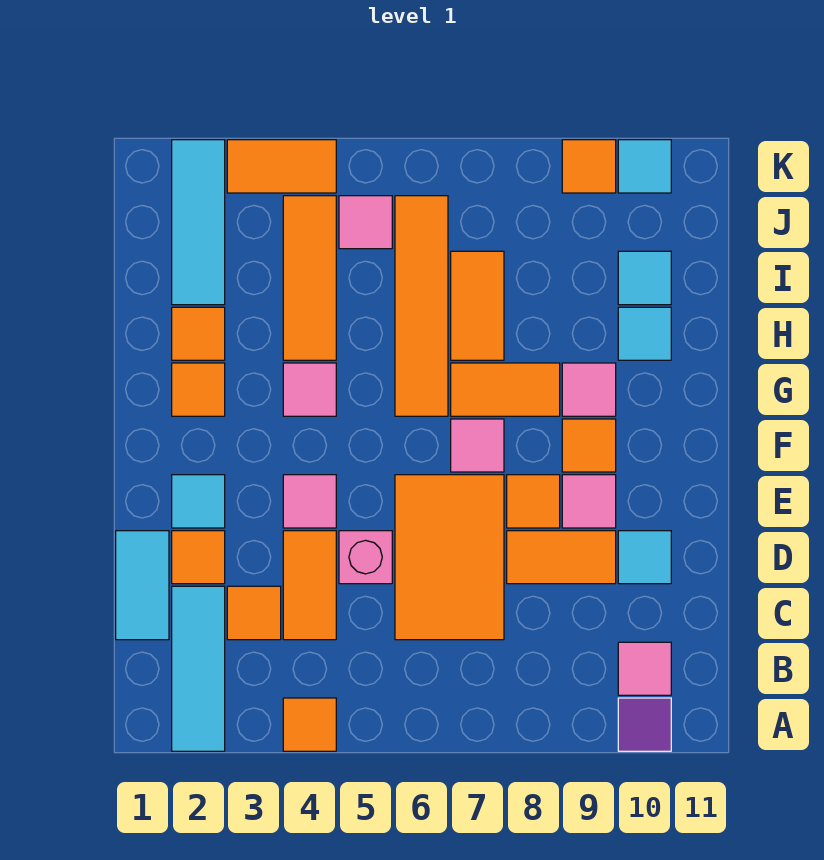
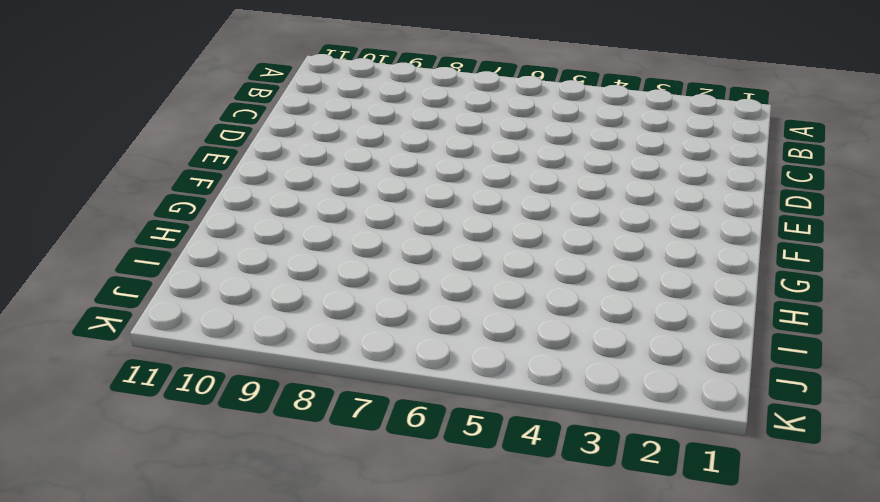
none -> cyan 1x3 tile [172,586,225,751]
none -> orange 1x1 tile [283,698,336,751]
none -> purple 1x1 tile [618,698,671,751]
none -> pink 1x1 tile [618,642,671,695]

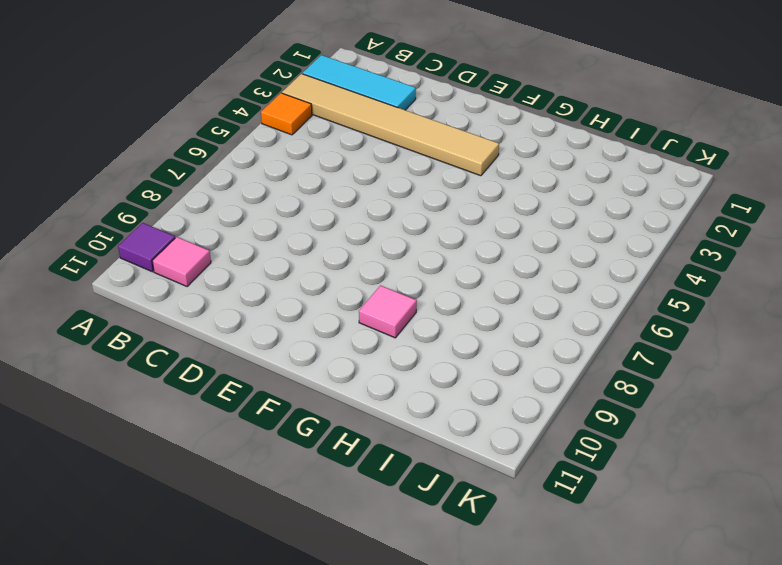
tan 1x6 tile [282,74,499,176] -> orange 1x1 tile [227,586,281,640]
none -> cyan 1x2 tile [116,531,169,640]
none -> orange 1x2 tile [283,531,336,640]
none -> orange 2x3 tile [395,475,504,640]
none -> orange 1x1 tile [172,531,225,584]

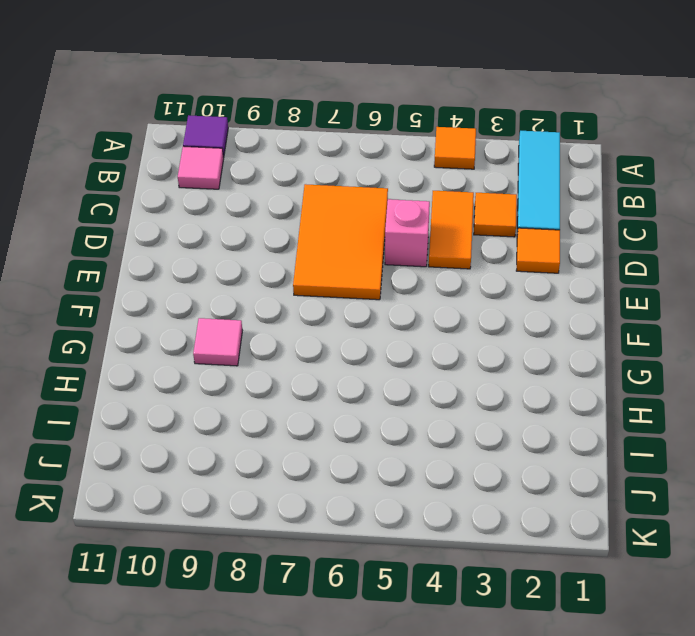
none -> cyan 1x2 tile [116,531,169,640]
none -> orange 1x2 tile [507,531,616,584]
none -> cyan 1x1 tile [618,531,671,584]
none -> cyan 1x1 tile [172,475,225,528]

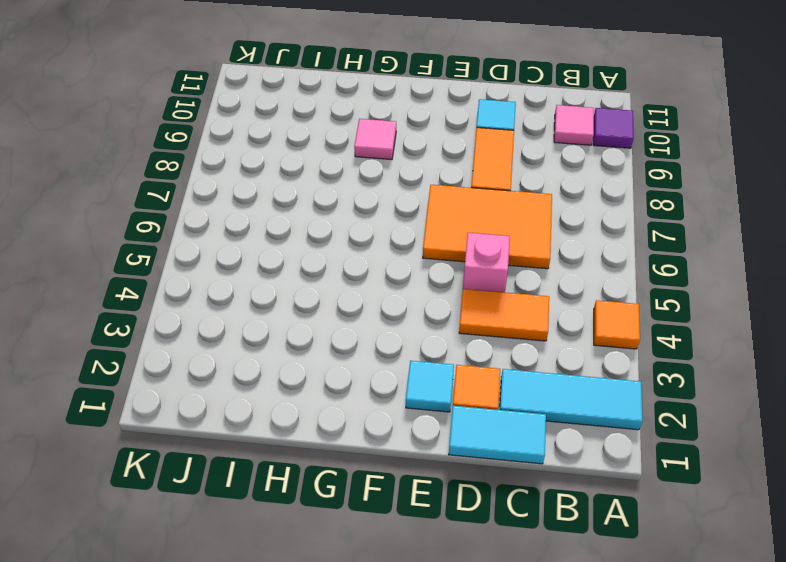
none -> orange 1x1 tile [227,586,281,640]
none -> pink 1x1 tile [283,475,336,528]
none -> orange 1x1 tile [507,475,560,528]
none -> pink 1x1 tile [562,475,616,528]

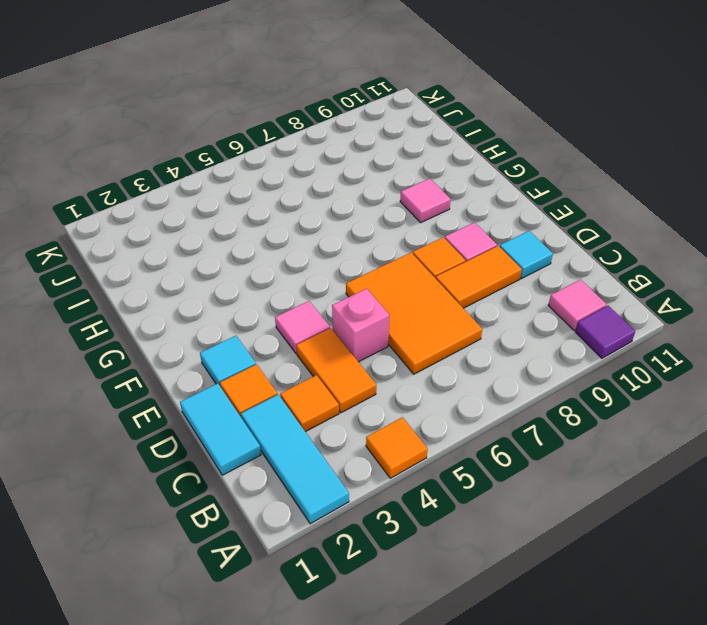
none -> pink 1x1 tile [451,419,504,472]
none -> orange 1x1 tile [562,419,616,472]
none -> orange 1x1 tile [172,363,225,416]
none -> pink 1x1 tile [283,363,336,416]

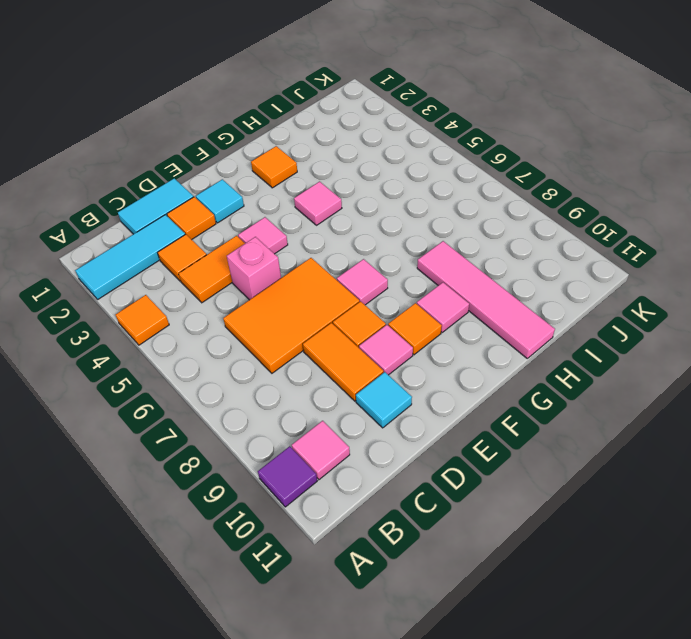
pink 1x4 tile [417,241,555,358] -> cyan 1x1 tile [618,307,671,360]
none -> orange 1x4 tile [395,196,448,416]
none -> orange 1x2 tile [451,363,560,416]
none -> orange 1x1 tile [172,307,225,360]
none -> orange 1x3 tile [283,196,336,360]

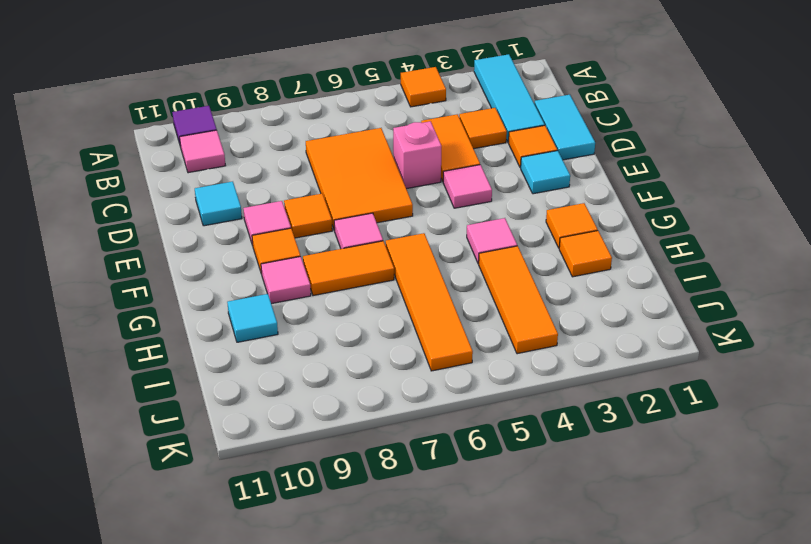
none -> orange 1x2 tile [507,531,616,584]
none -> orange 1x2 tile [451,251,504,360]
none -> cyan 1x3 tile [172,140,225,305]
none -> cyan 1x1 tile [618,251,671,305]

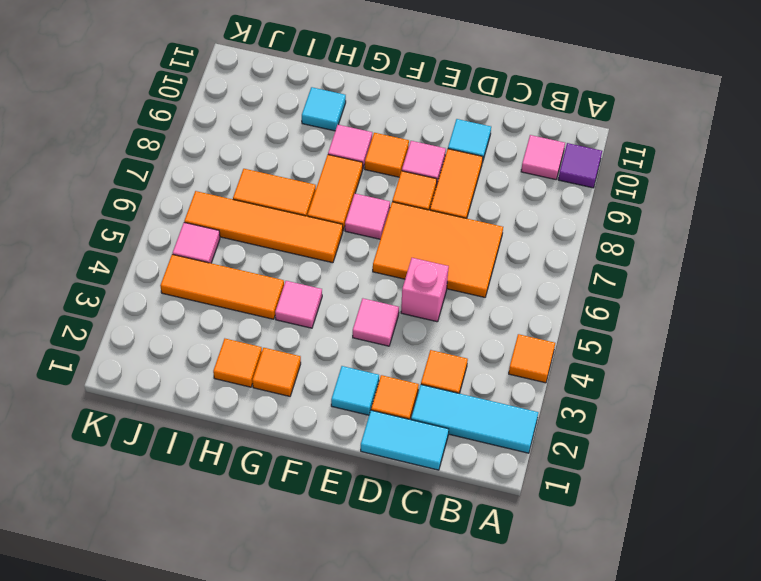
none -> orange 1x2 tile [283,531,336,640]
none -> cyan 1x3 tile [172,140,225,305]
none -> cyan 1x1 tile [618,251,671,305]
none -> orange 1x2 tile [227,140,336,193]

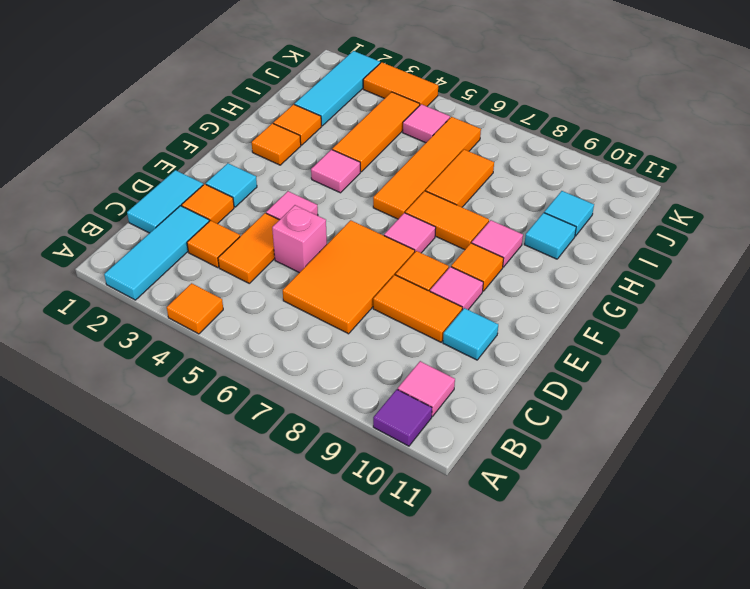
none -> orange 1x1 tile [562,140,616,193]
none -> cyan 1x1 tile [618,140,671,193]

